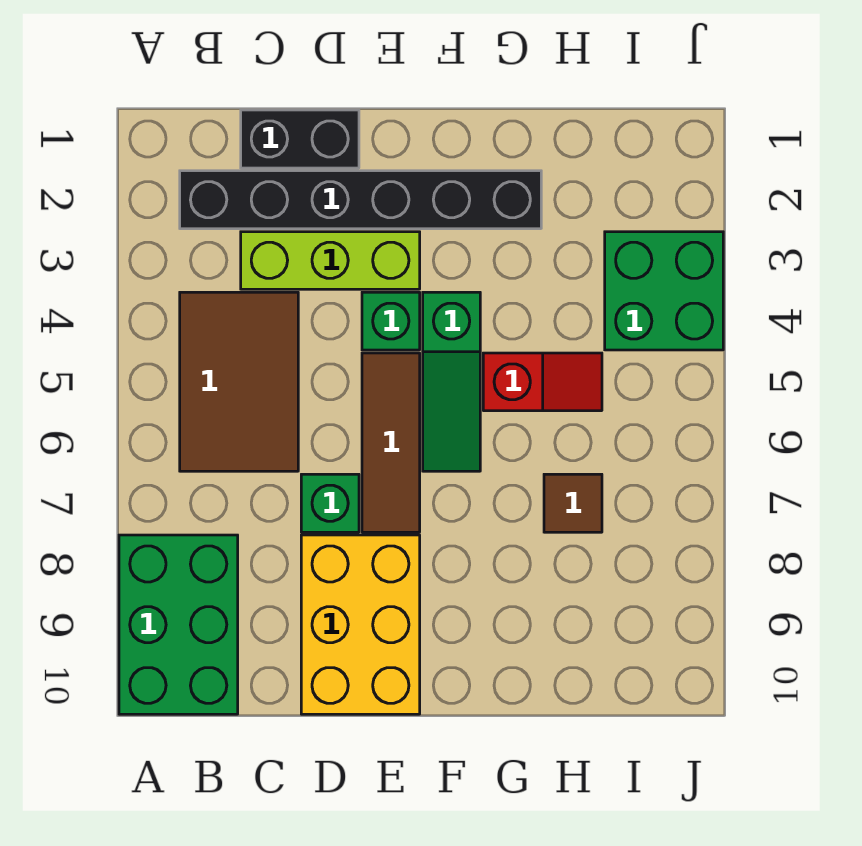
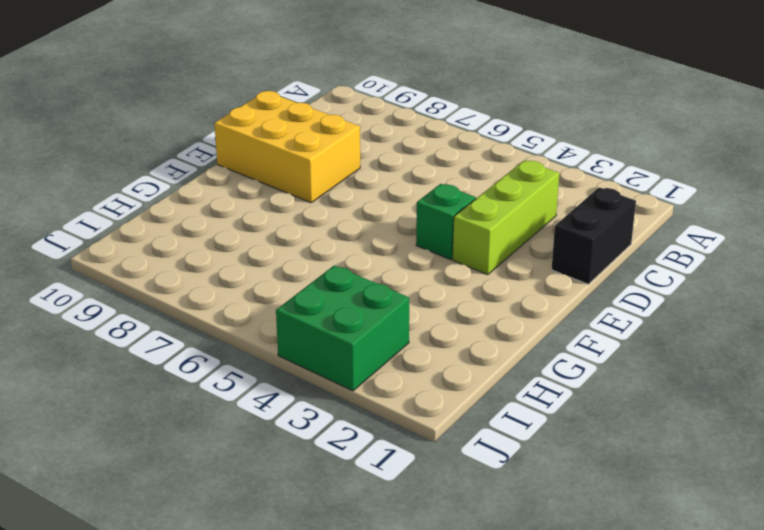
none -> green 2x3 brick [119,535,238,714]
none -> black 1x6 brick [180,171,541,229]
none -> brown 2x3 tile [180,292,298,471]

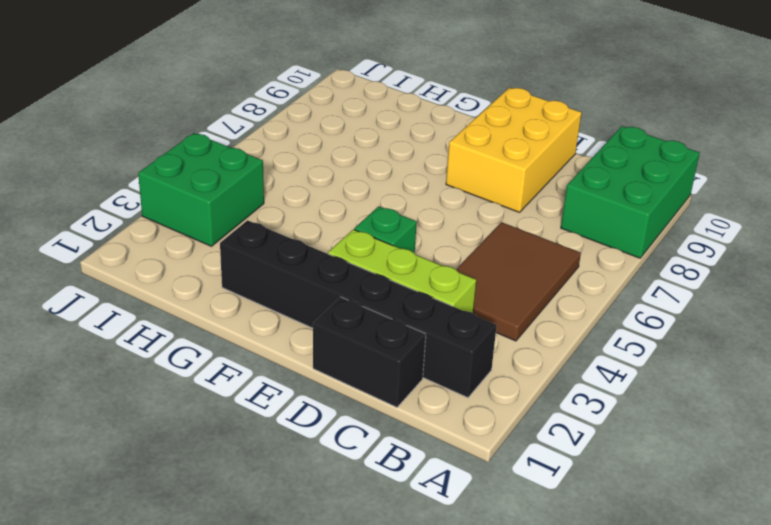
none -> green 1x1 brick [301,474,359,532]
none -> brown 1x3 tile [362,353,420,532]
none -> green 1x3 slope [423,292,480,471]

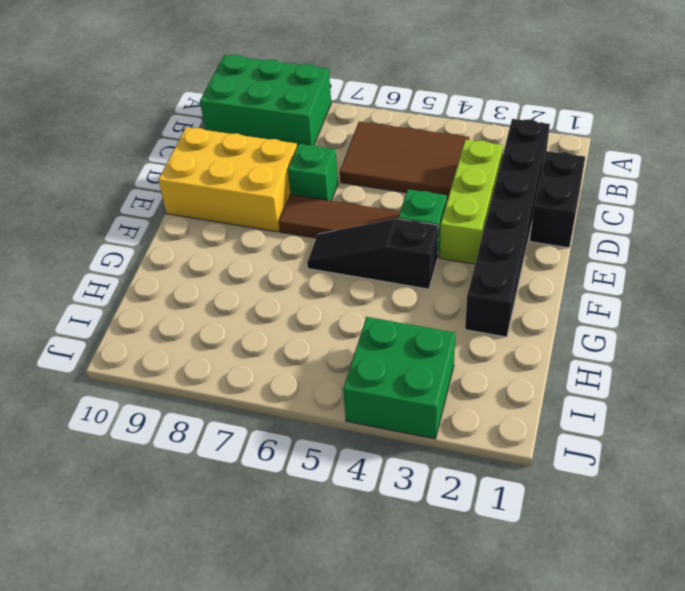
black 1x3 slope [307,219,438,289] -> green 1x3 slope [423,292,480,471]
none -> red 1x2 slope [483,353,602,411]
none -> brown 1x1 tile [544,474,602,532]

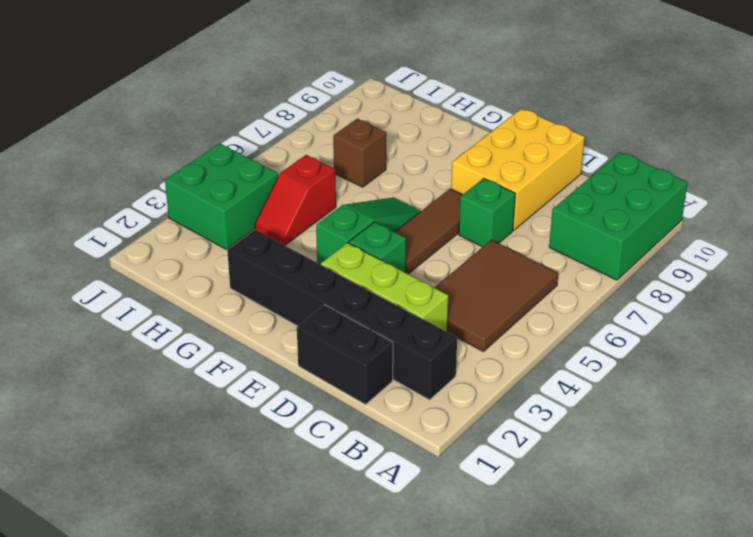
red 1x2 slope [255,155,336,245] -> red 1x2 slope turned to [483,353,602,411]
brown 1x1 brick [333,119,386,187] -> brown 1x1 tile [544,474,602,532]

